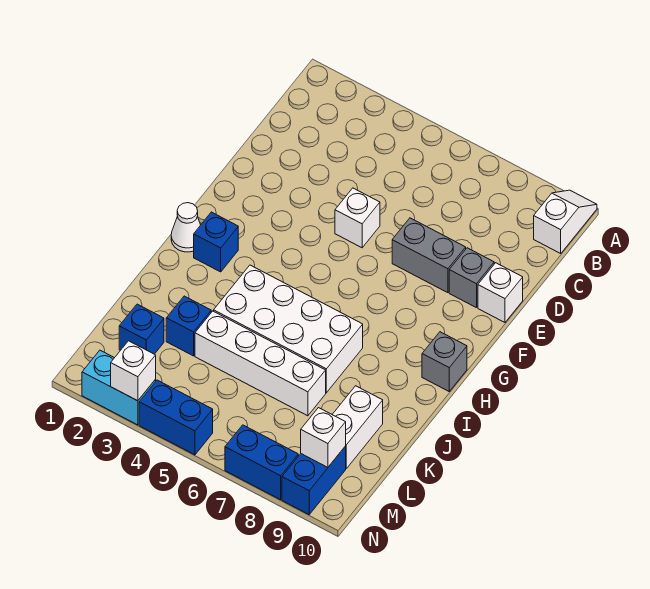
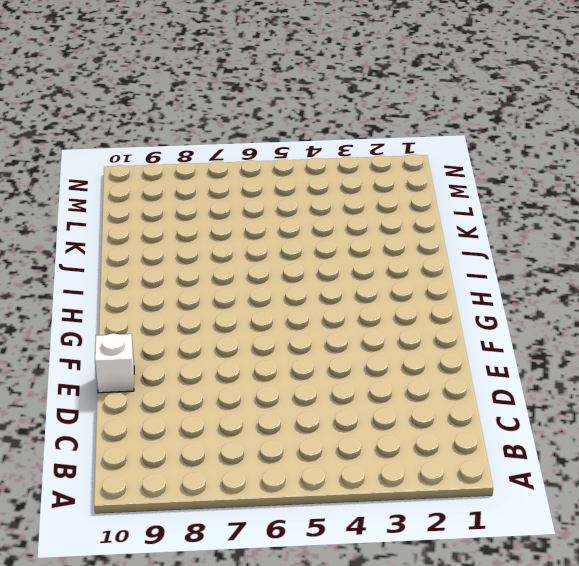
none -> white 1x2 slope [534,190,597,253]
none -> white 1x1 brick [335,188,380,248]
none -> grey 1x2 brick [392,218,466,293]

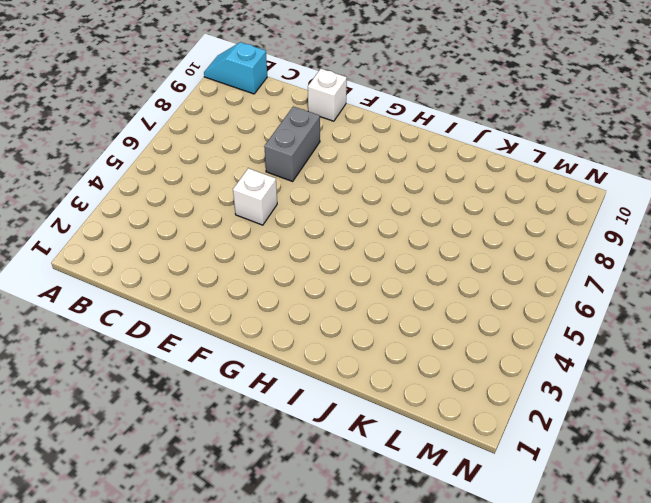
cyan 1x2 slope [204,42,267,94] -> white 1x2 slope [534,190,597,253]
none -> grey 1x1 brick [449,248,494,308]
none -> white 1x1 cone [171,203,200,252]
none -> blue 1x1 brick [194,212,238,272]

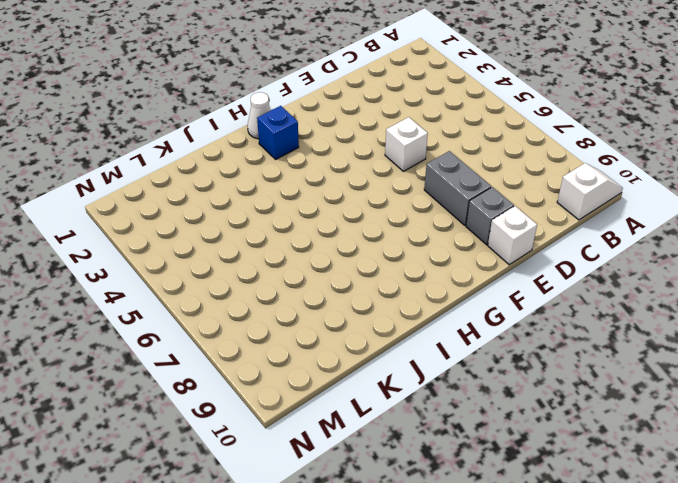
none -> grey 1x1 brick [422,332,467,391]
none -> white 2x4 brick [214,265,363,393]
none -> blue 1x1 brick [166,296,211,356]

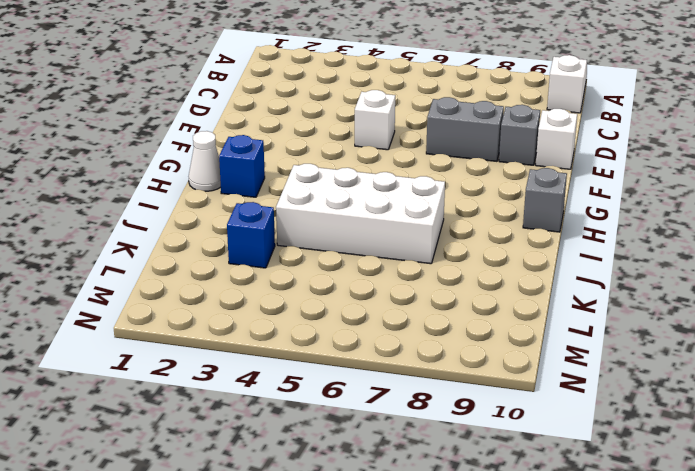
none -> white 1x4 brick [195,311,326,416]
none -> white 1x2 brick [332,386,383,468]
none -> blue 1x1 brick [119,304,164,354]

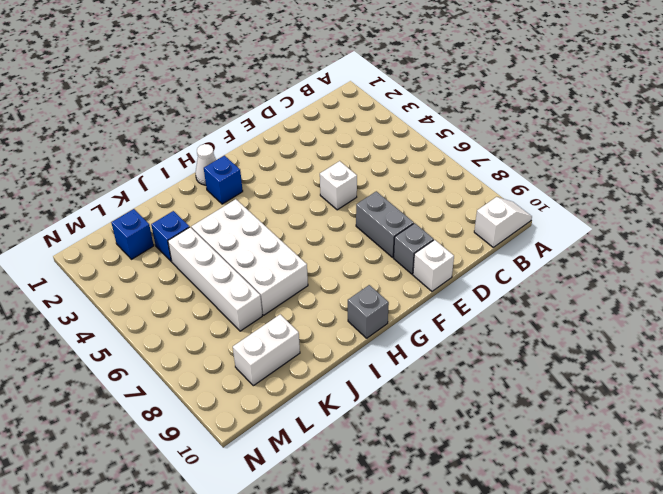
none -> blue 1x2 brick [282,446,346,514]
none -> cyan 1x2 brick [82,350,156,425]
none -> blue 1x2 brick [139,380,213,455]

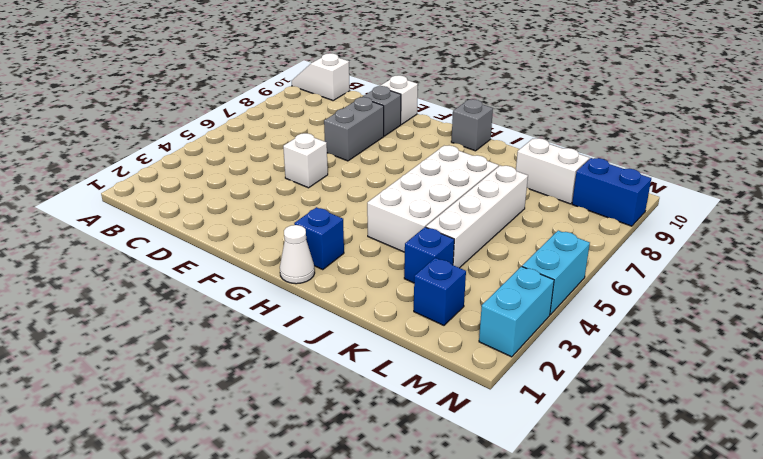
cyan 1x2 brick [522,231,590,315] -> blue 1x2 brick [139,380,213,455]
none -> blue 1x2 brick [225,425,298,500]
none -> white 1x1 brick [301,408,346,467]
none -> white 1x1 brick [111,341,156,401]

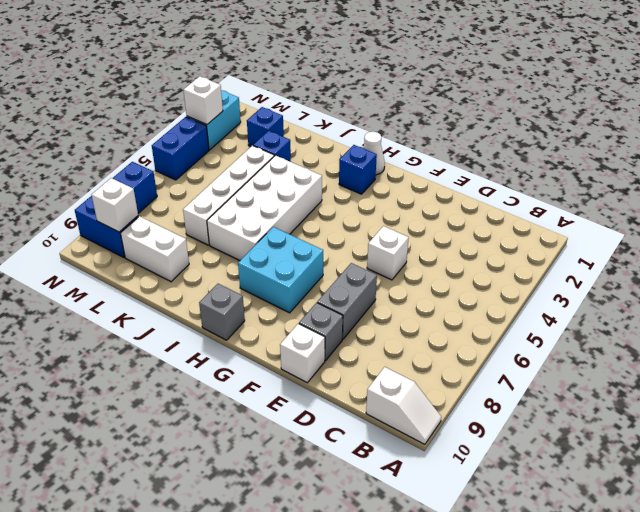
cyan 2x2 brick [238,227,323,313] -> none

